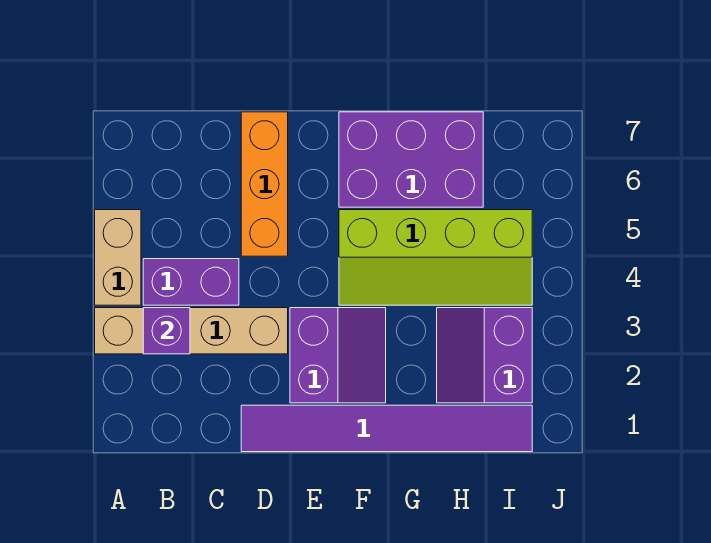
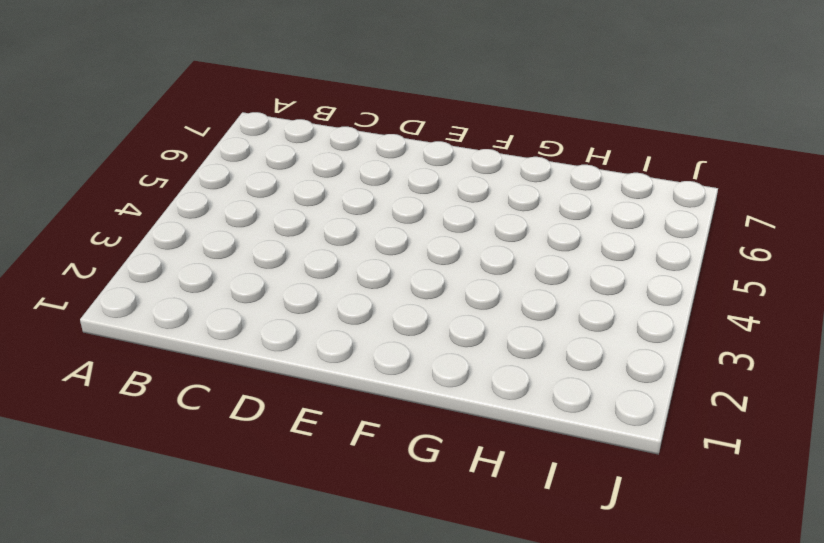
none -> tan 1x4 brick [95,308,288,354]
none -> tan 1x2 brick [95,210,141,305]

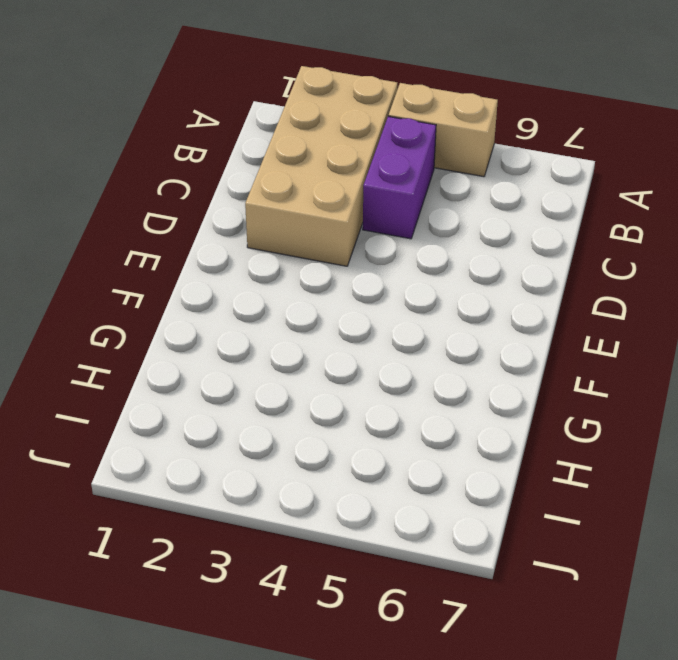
tan 2x4 brick [245,66,397,266] -> tan 1x4 brick [95,308,288,354]
none -> purple 1x6 tile [241,405,532,452]
none -> orange 1x3 brick [241,112,288,256]

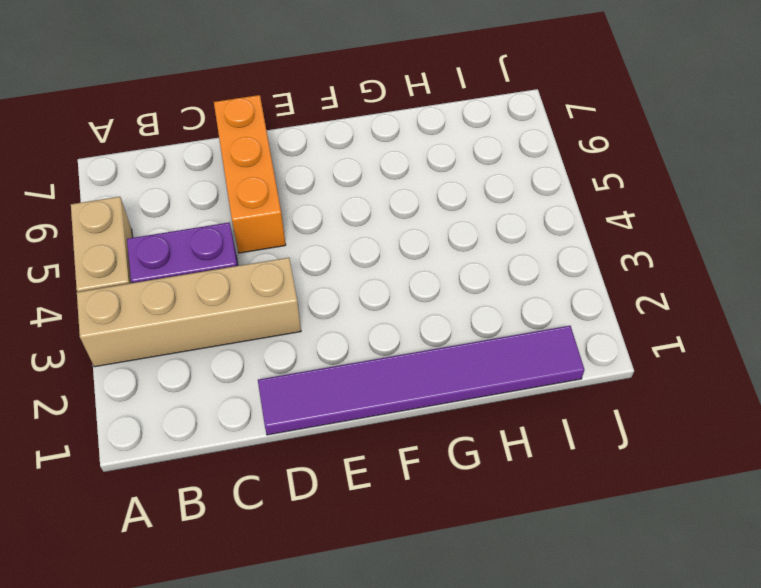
none -> purple 2x2 slope [290,308,386,403]
none -> lime 2x4 slope [339,210,532,305]

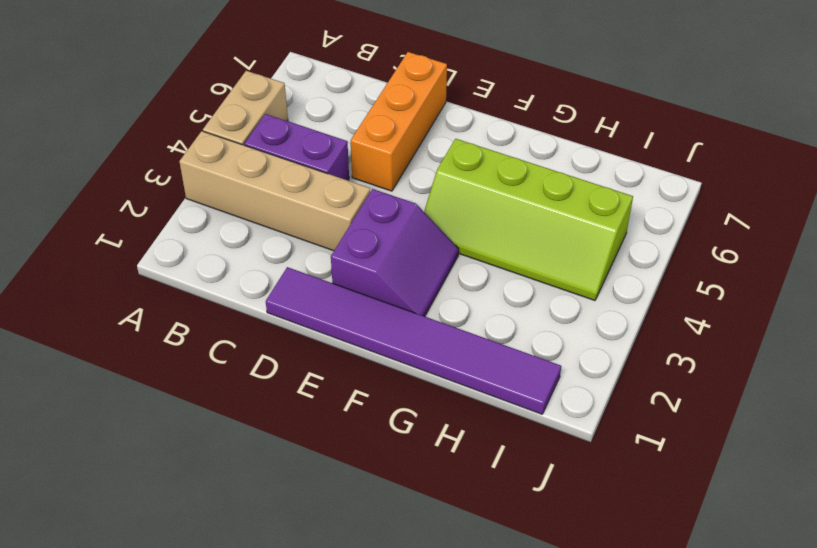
none -> purple 2x3 brick [339,112,483,207]
none -> purple 2x2 slope [437,308,532,403]

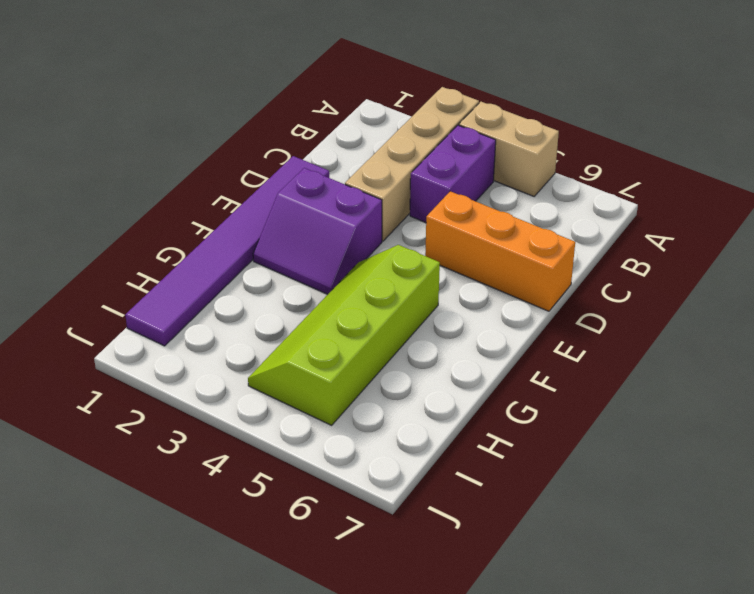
none -> purple 2x3 brick [339,112,483,207]
none -> purple 2x2 slope [437,308,532,403]

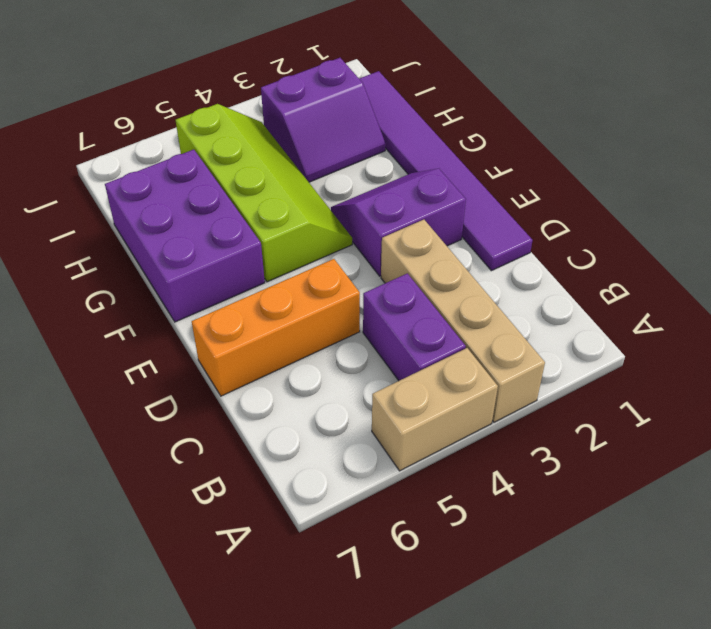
none -> purple 1x1 brick [143,308,190,354]

